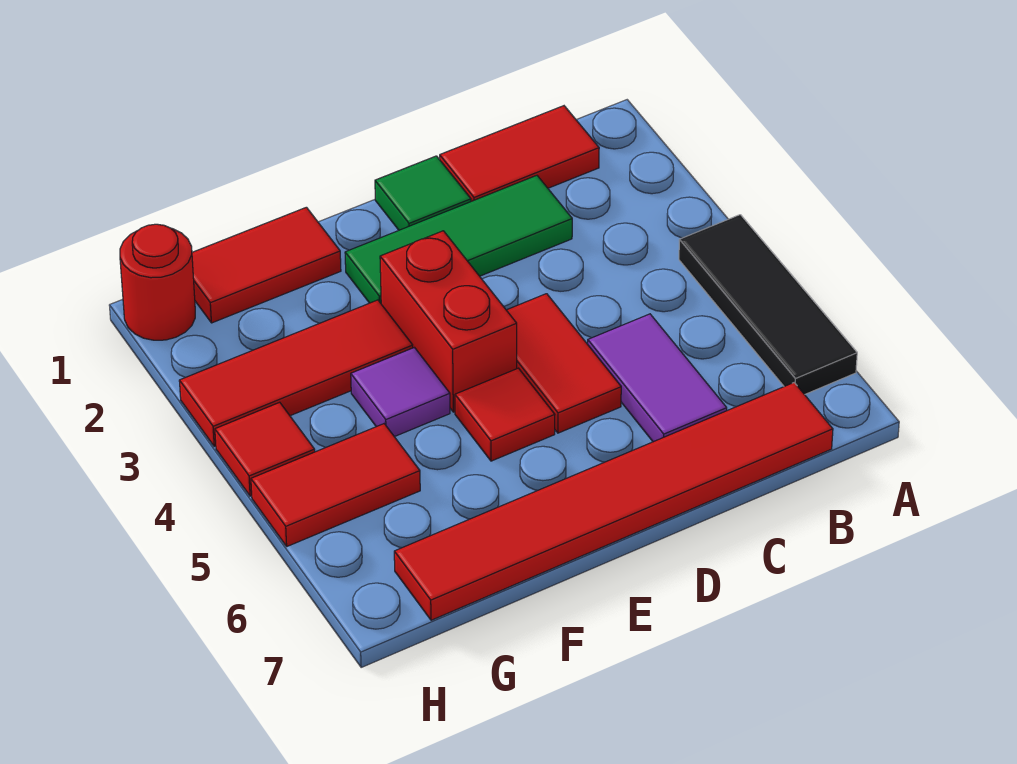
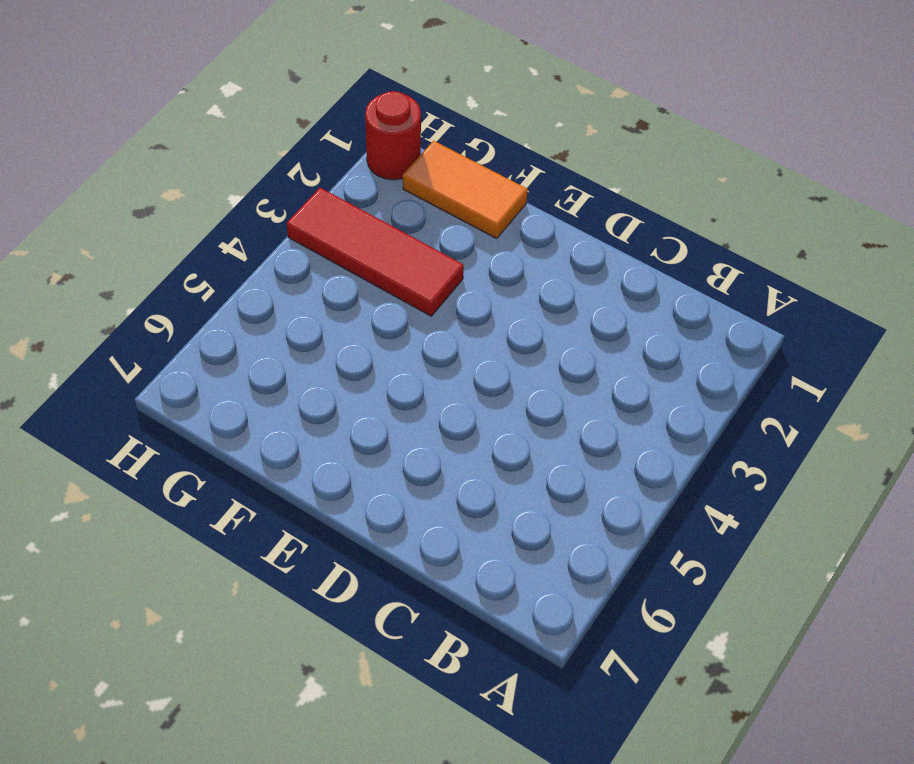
orange 1x2 tile [403,141,528,238] -> red 1x2 tile [192,207,341,323]
none -> black 1x3 tile [679,215,857,395]
none -> red 1x2 tile [440,106,599,201]
none -> red 1x6 tile [394,383,833,620]

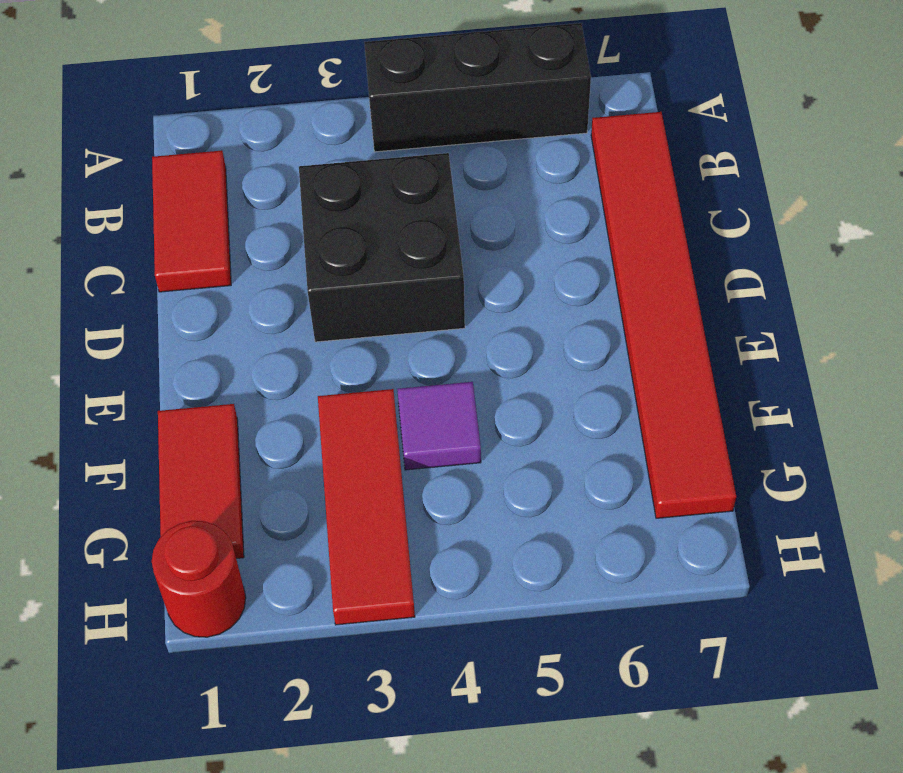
black 1x3 brick [364,23,591,152] -> black 1x3 tile [679,215,857,395]
black 2x2 brick [299,153,465,342] -> red 1x2 tile [507,294,621,433]
none -> green 1x3 tile [345,176,572,303]
none -> purple 1x2 tile [588,314,727,442]
none -> green 1x1 tile [375,156,471,230]

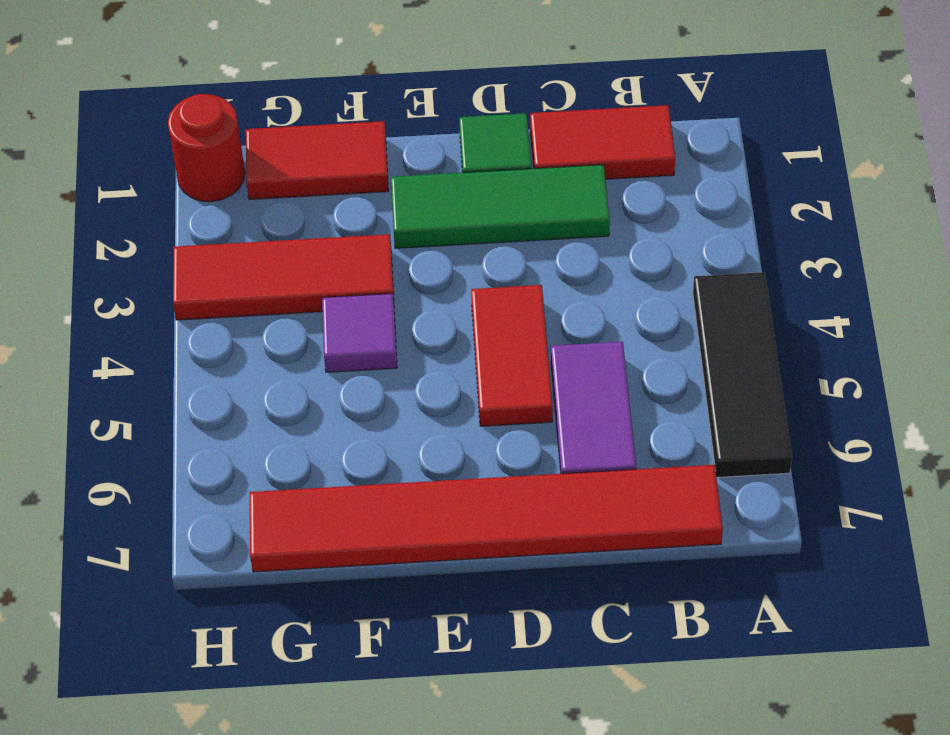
none -> red 1x2 brick [380,231,517,412]
none -> red 1x1 tile [455,368,555,461]
none -> red 1x2 tile [251,424,420,546]

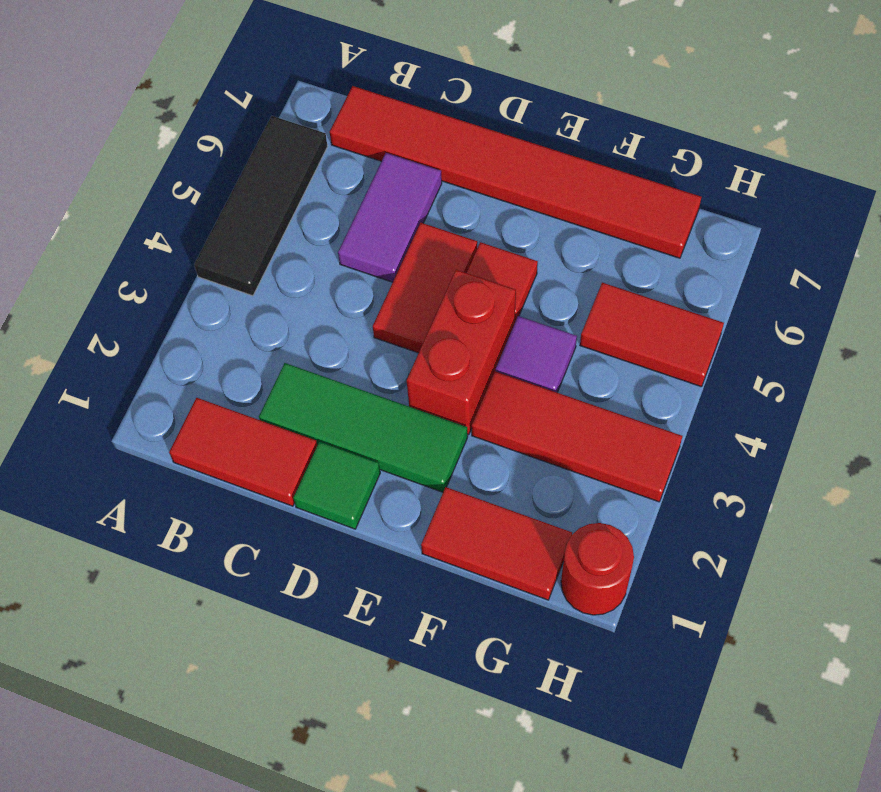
none -> red 1x1 tile [215,402,315,496]

